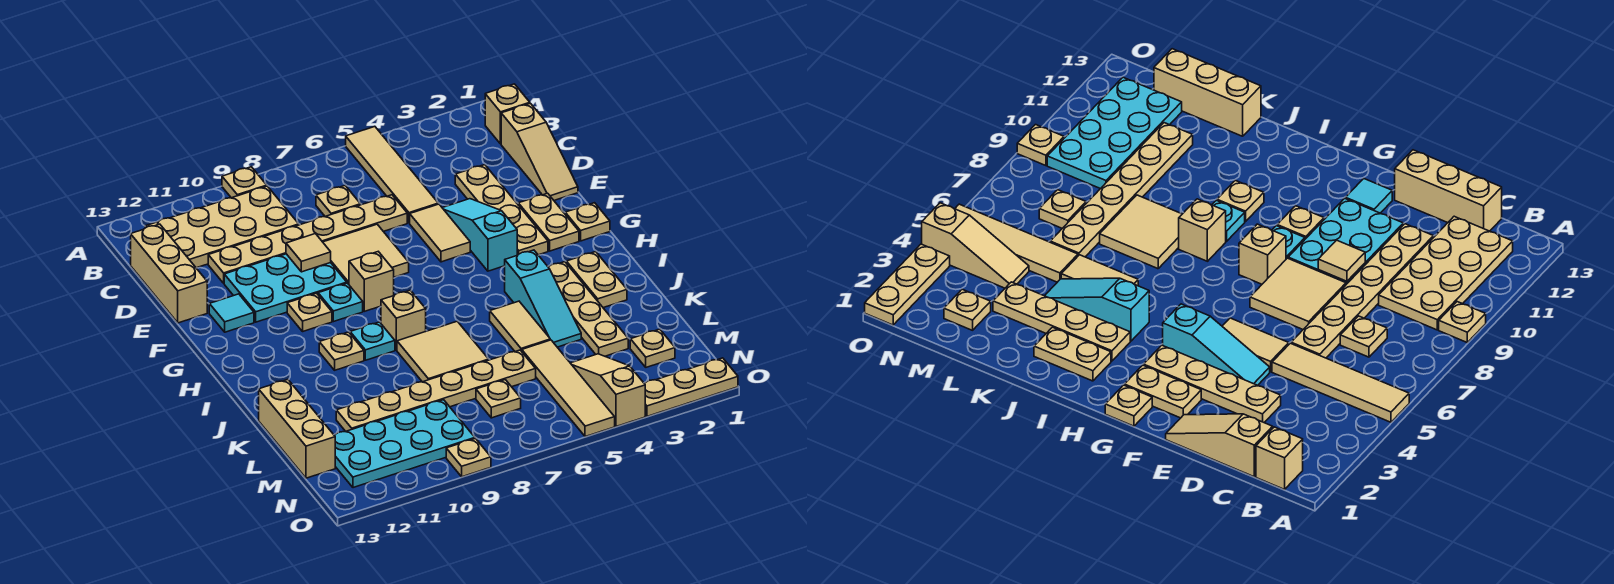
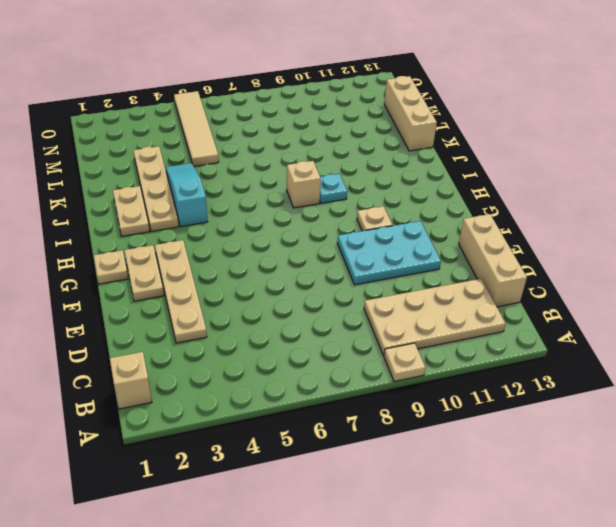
none -> tan 1x4 tile [346,127,438,223]
none -> tan 1x3 slope [501,103,578,200]
none -> tan 1x1 plate [316,186,361,216]
none -> tan 1x6 plate [208,195,407,283]

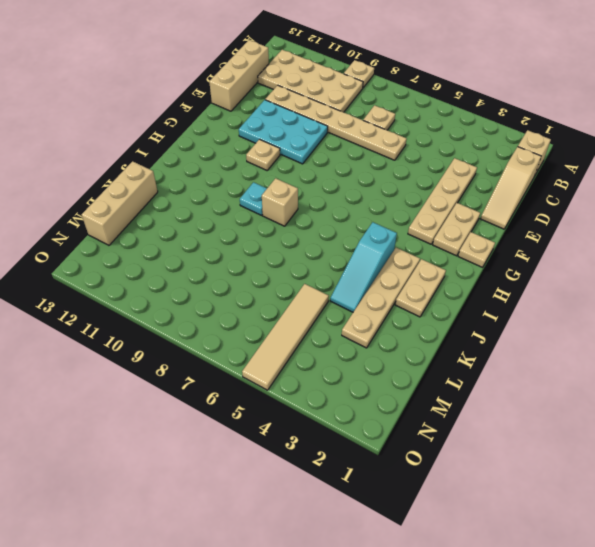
none -> tan 1x4 tile [346,127,438,223]
none -> cyan 1x3 slope [442,199,517,271]
none -> tan 1x2 tile [410,204,470,262]
none -> tan 2x2 tile [323,224,409,284]

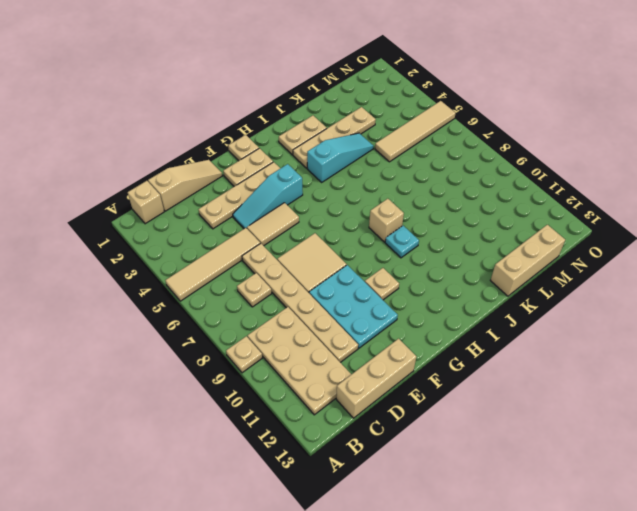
none -> cyan 1x1 tile [209,294,254,332]
none -> tan 1x1 brick [349,252,394,311]
none -> cyan 1x1 plate [318,283,363,322]
none -> tan 1x1 plate [319,332,364,370]

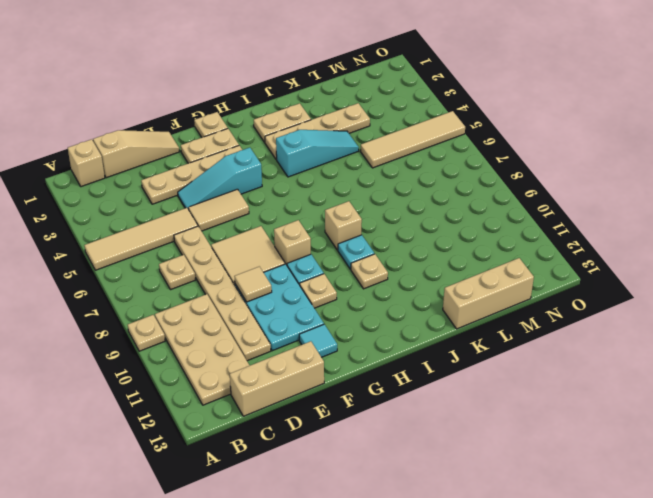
none -> tan 1x2 tile [490,301,550,352]
none -> tan 2x2 tile [397,321,489,382]
none -> tan 1x6 plate [336,350,536,431]
none -> tan 1x1 plate [630,329,675,367]

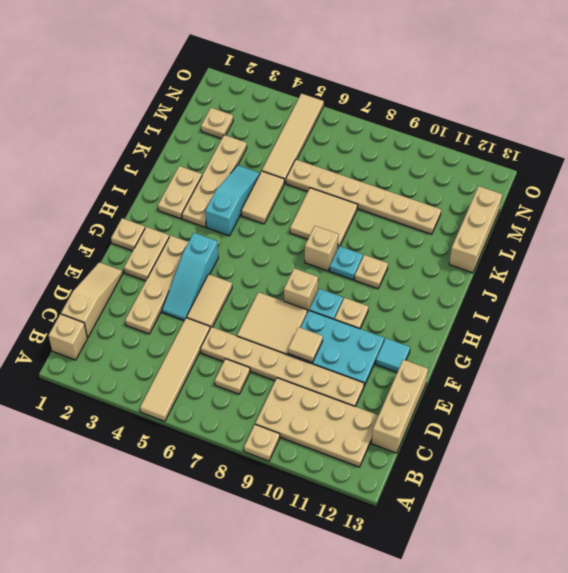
none -> tan 1x3 slope [571,354,645,426]
none -> tan 1x1 plate [476,380,521,418]
none -> cyan 2x4 plate [334,400,475,488]
none -> tan 1x3 plate [645,358,738,416]

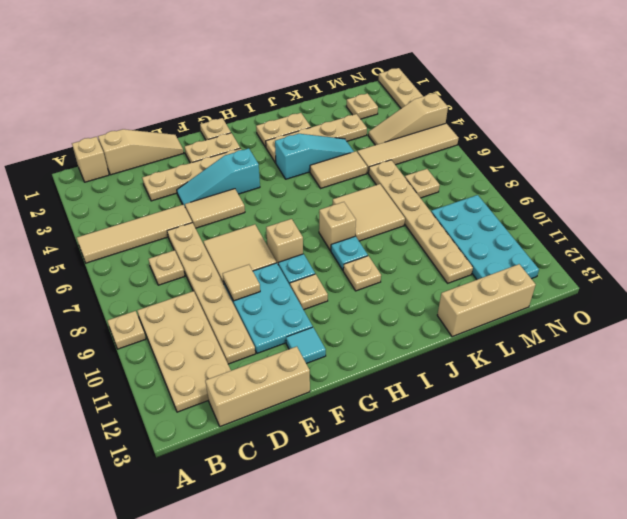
none -> tan 1x1 plate [446,439,491,477]

